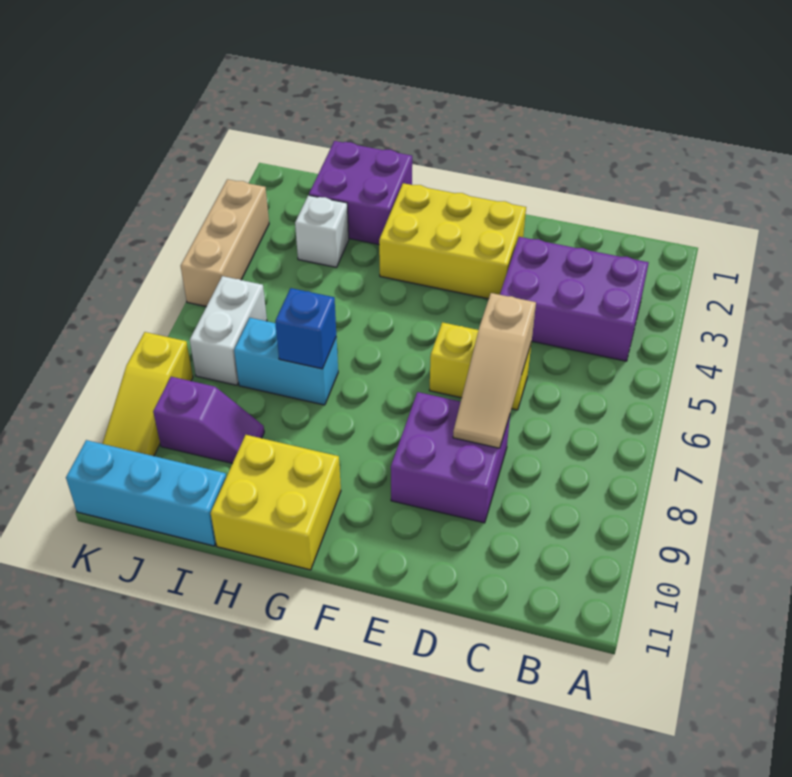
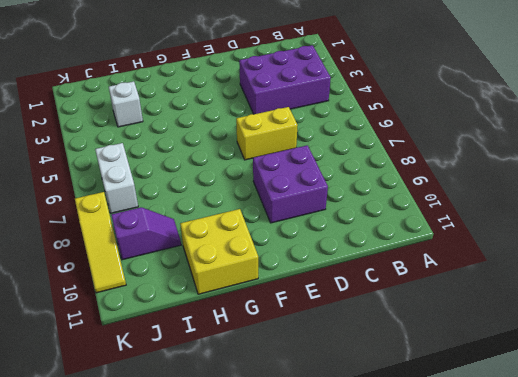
none -> yellow 2x3 brick [379,183,526,299]
none -> purple 2x2 brick [309,141,412,245]
none -> cyan 1x2 brick [234,318,338,405]

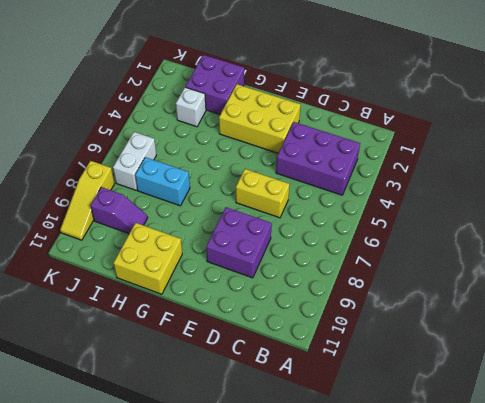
none -> cyan 1x3 brick [66,440,226,546]
none -> tan 1x3 brick [181,179,269,307]
none -> tan 1x3 slope [453,293,536,448]

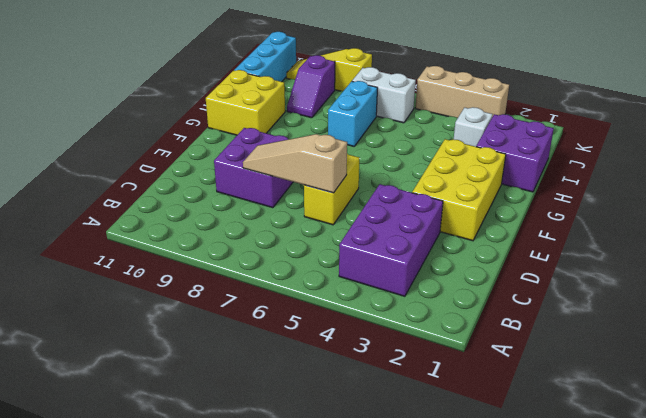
none -> blue 1x1 brick [275,288,336,369]

